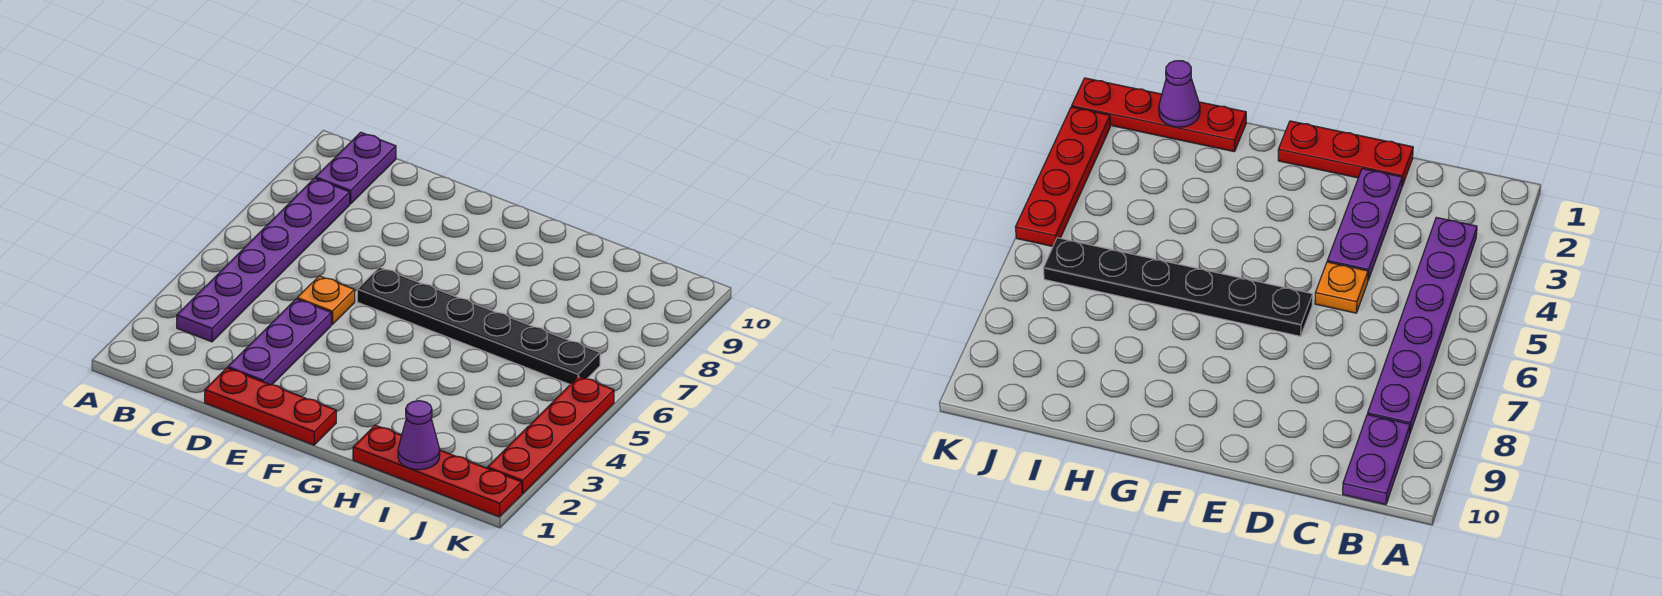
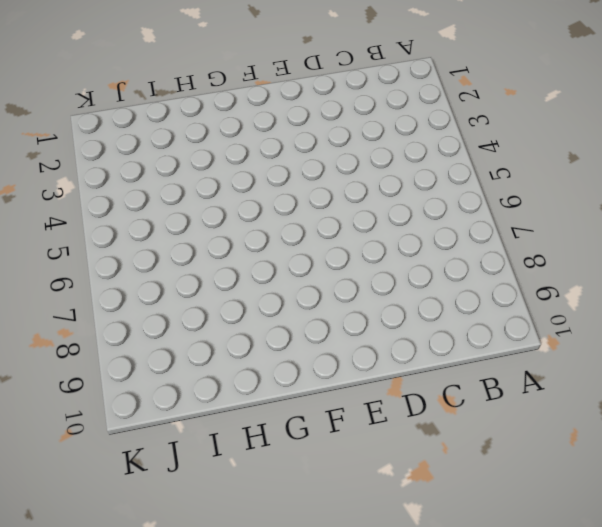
none -> purple 1x6 plate [177,178,350,342]
none -> purple 1x2 plate [316,132,396,204]

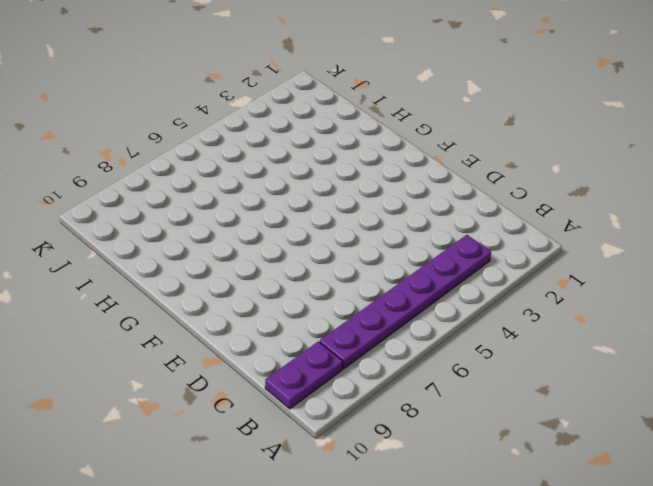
none -> red 1x3 plate [205,368,336,445]
none -> purple 1x3 plate [228,299,331,385]

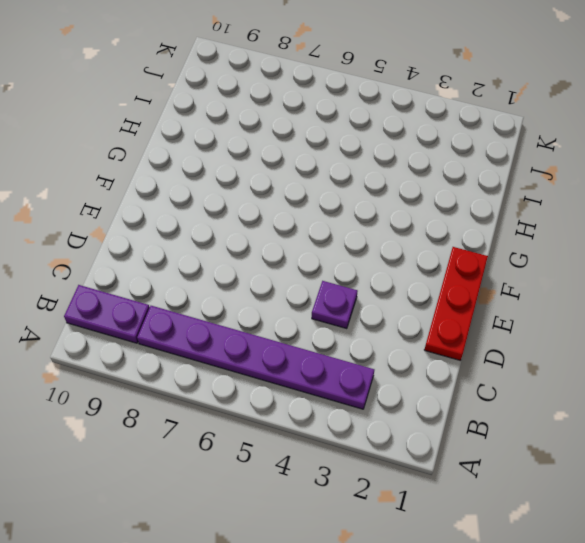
purple 1x1 plate [312,281,357,329] -> purple 1x3 plate [228,299,331,385]
none -> orange 1x1 plate [297,276,355,325]
none -> black 1x6 plate [357,267,600,384]

